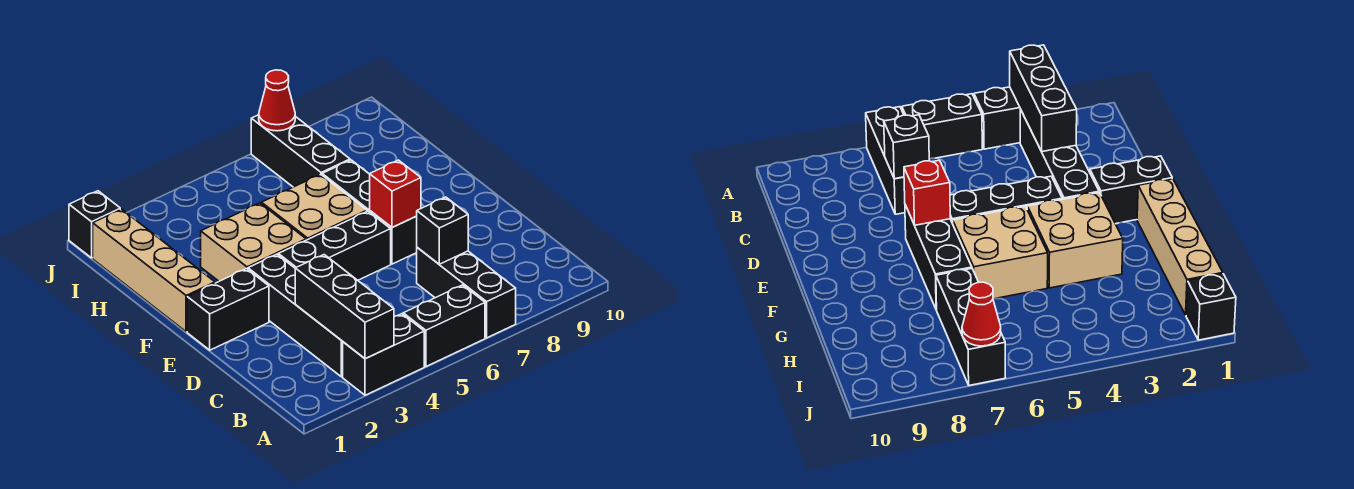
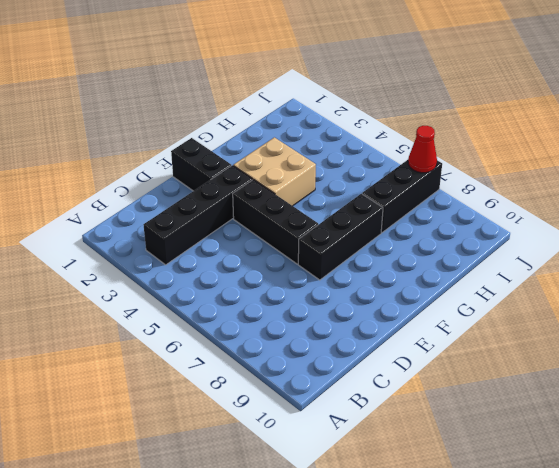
none -> black 1x2 brick [343,314,424,395]
none -> black 1x2 brick [403,285,485,367]
none -> black 1x3 brick [417,248,516,338]

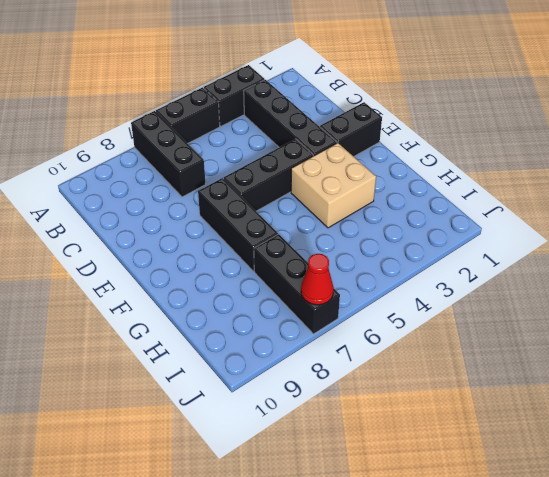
none -> tan 1x4 brick [93,209,215,332]
none -> tan 2x2 brick [262,174,367,240]
none -> black 1x1 brick [69,191,120,258]

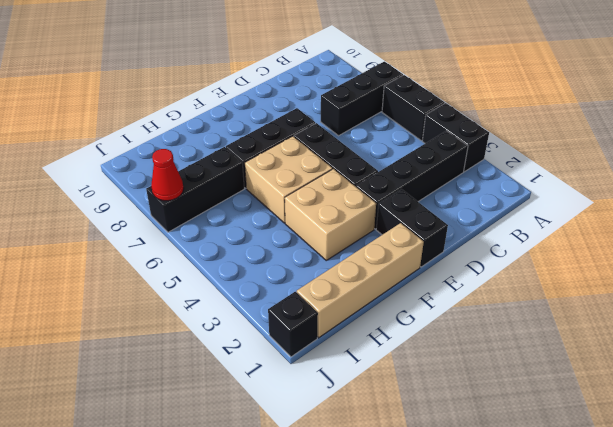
none -> black 1x3 brick [295,255,394,359]
none -> black 1x1 brick [417,197,468,264]
none -> red 1x1 brick [370,160,421,228]

